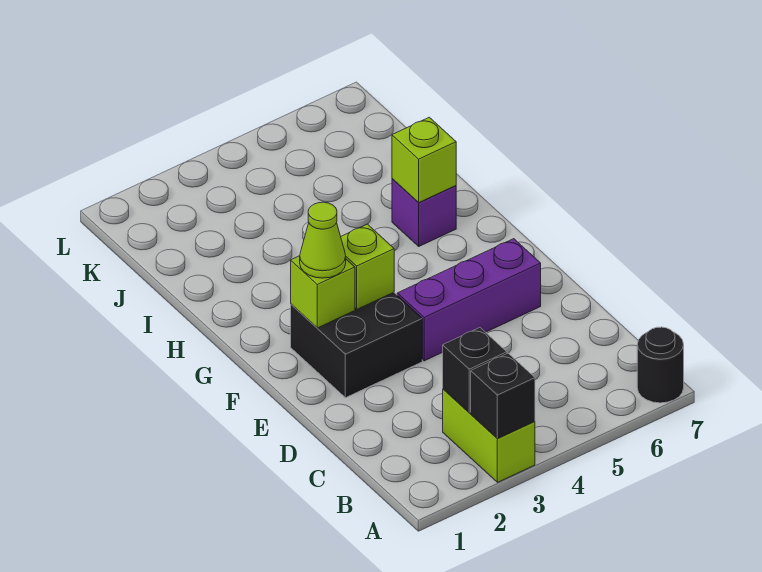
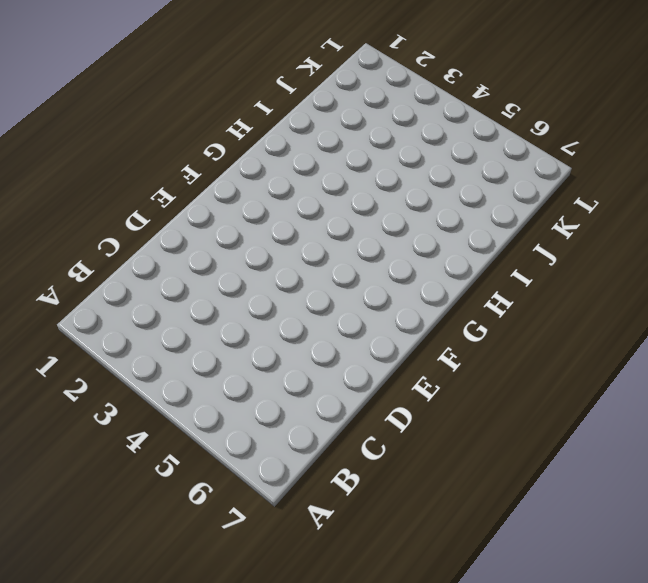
none -> lime 1x2 brick [443,389,535,482]
none -> black 1x1 round brick [637,327,684,403]

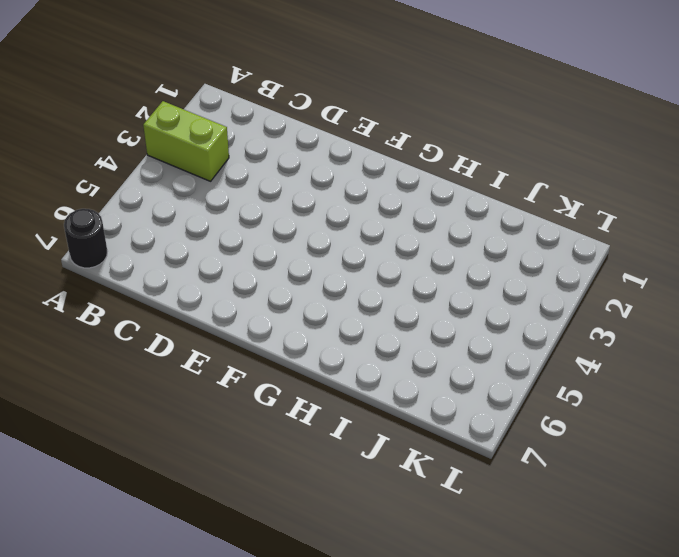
none -> black 2x2 brick [291,292,422,398]
none -> purple 1x3 brick [397,239,541,361]

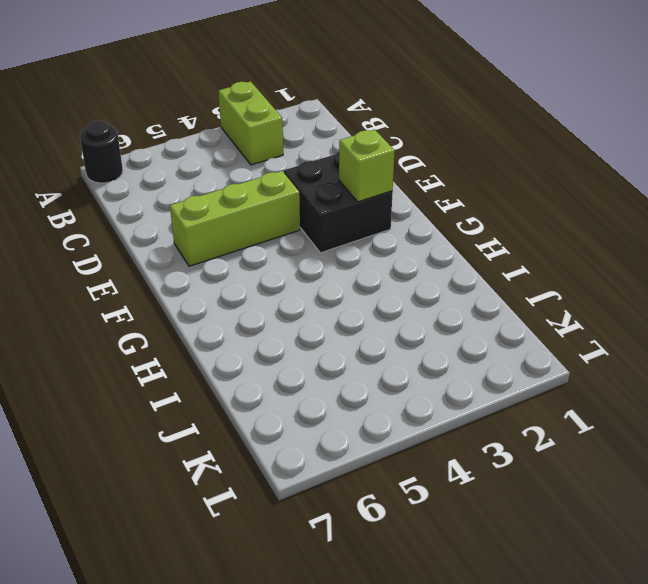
lime 1x3 brick [170,171,300,266] -> purple 1x3 brick [397,239,541,361]
none -> purple 1x1 brick [392,179,456,246]
none -> black 1x1 brick [471,353,535,439]

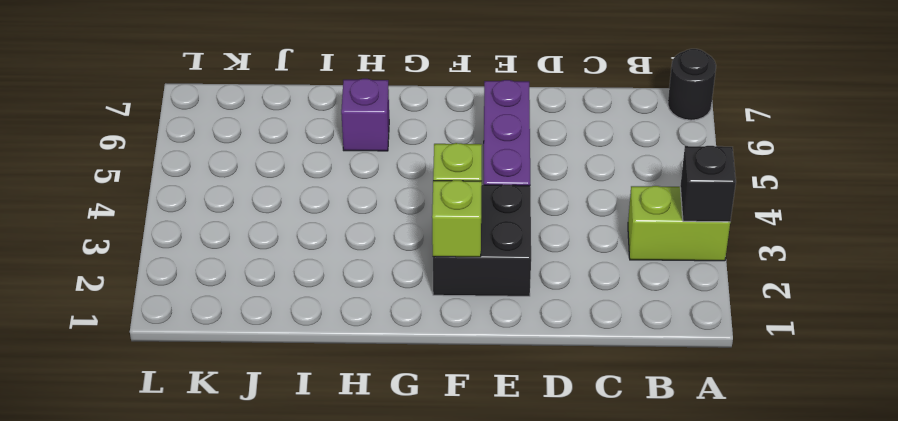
none -> black 1x1 brick [443,328,507,413]
none -> lime 1x1 brick [392,117,456,203]

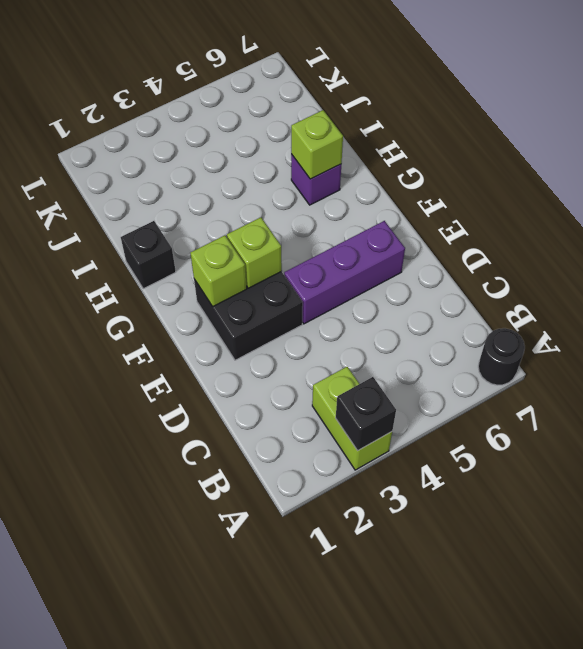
black 1x1 brick [121,221,176,289] -> black 1x1 brick moved to [443,328,507,413]
none -> lime 1x1 cone [300,202,346,278]

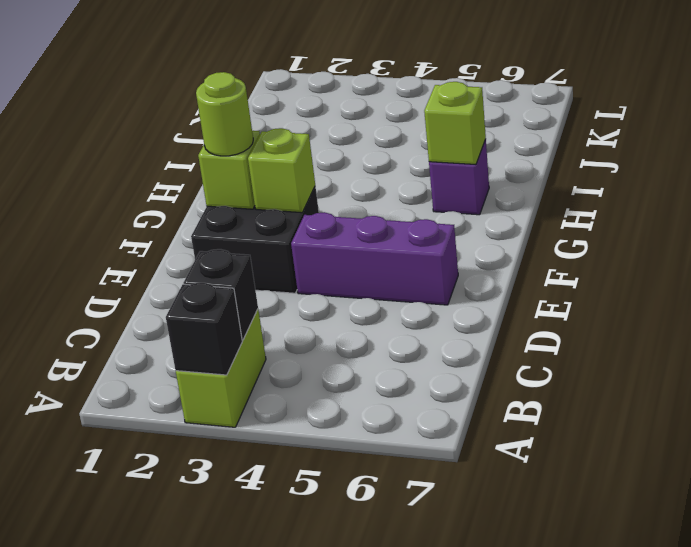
lime 1x1 round brick [196,72,253,156] -> lime 1x1 cone [300,202,346,278]
none -> black 1x1 round brick [637,327,684,403]

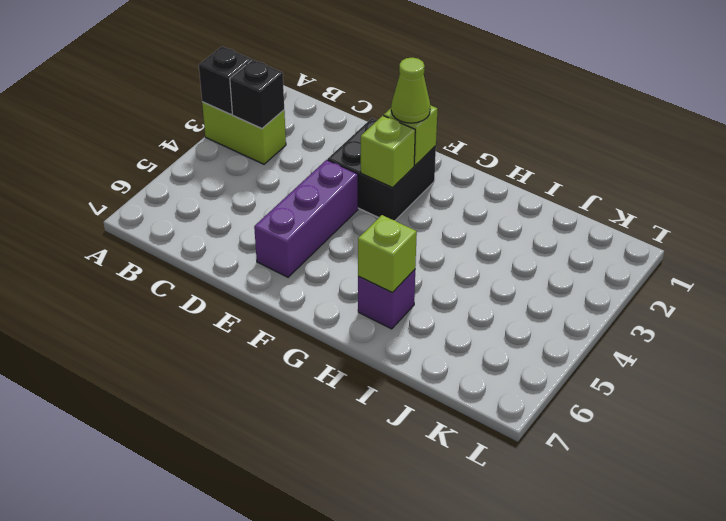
none -> black 1x1 round brick [637,327,684,403]

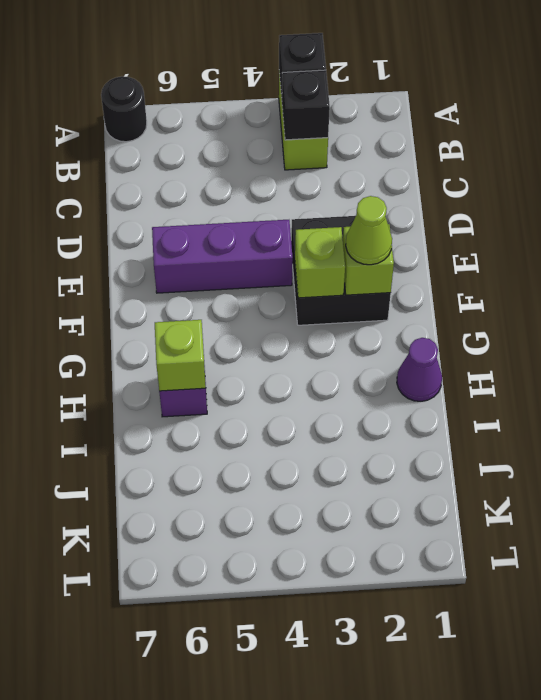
purple 1x1 cone [397,338,442,401] -> none

